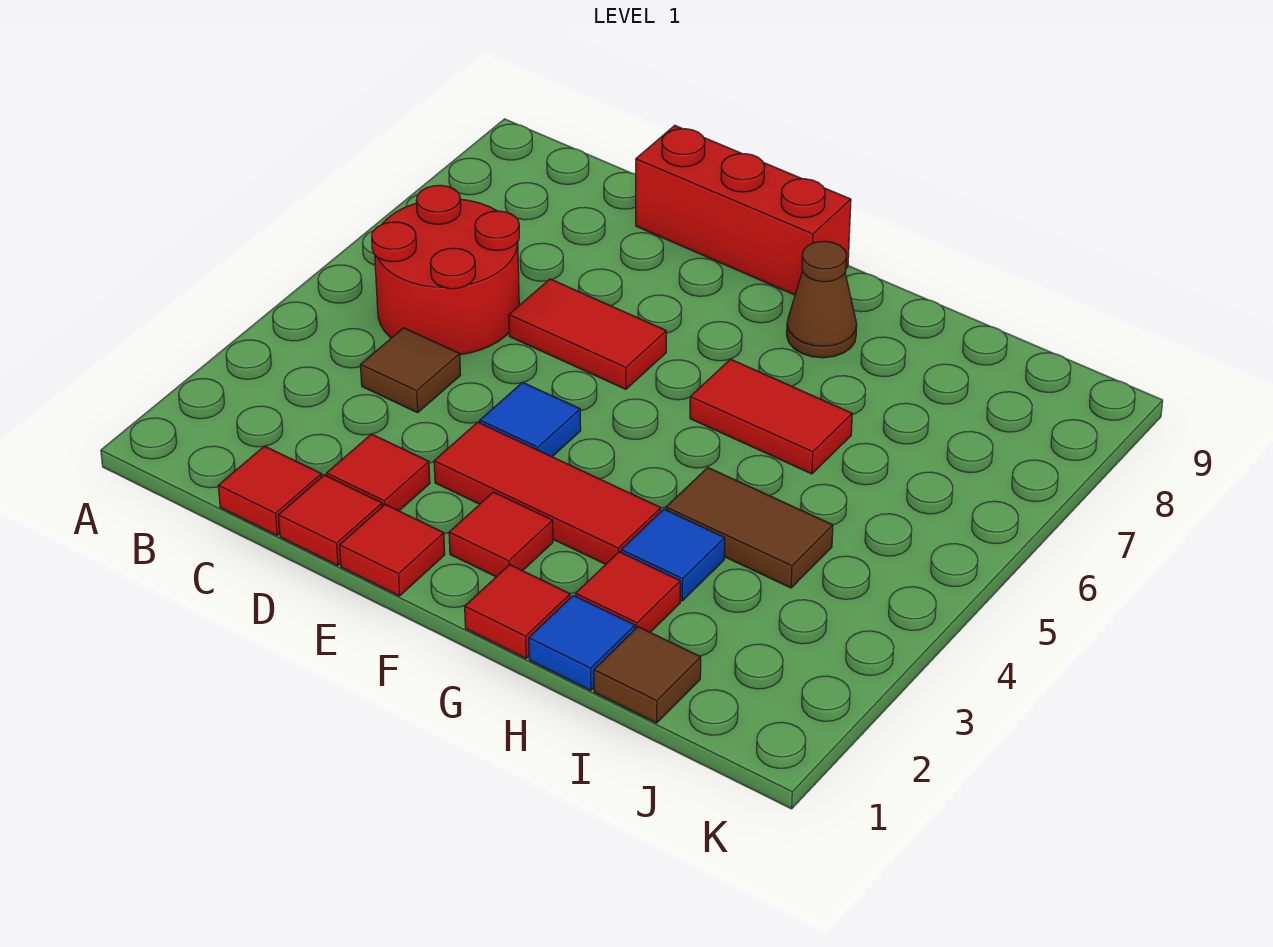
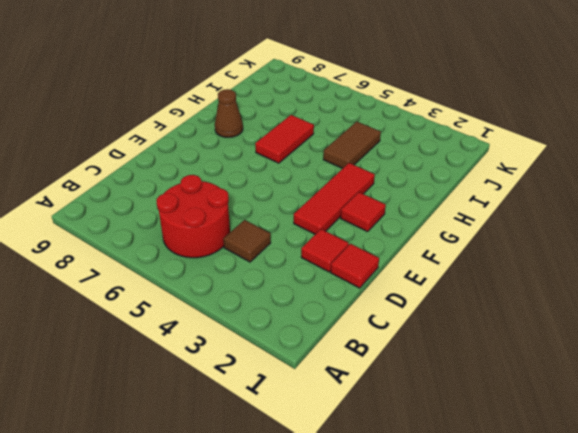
none -> red 1x1 tile [218,446,322,535]
none -> red 1x2 tile [509,279,666,389]
none -> red 1x3 brick [636,125,851,295]

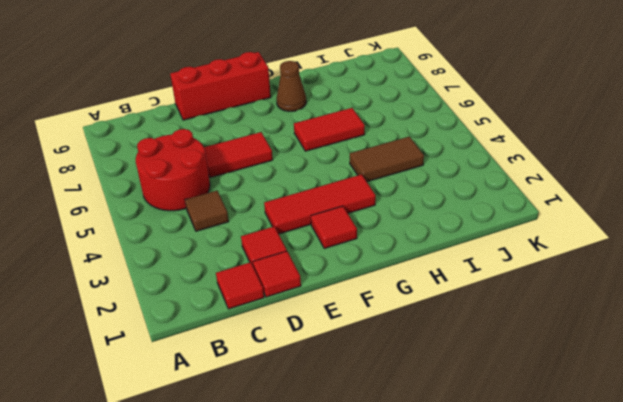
none -> red 1x1 tile [340,505,445,596]
none -> blue 1x1 tile [480,382,581,457]
none -> red 1x1 tile [465,565,570,658]

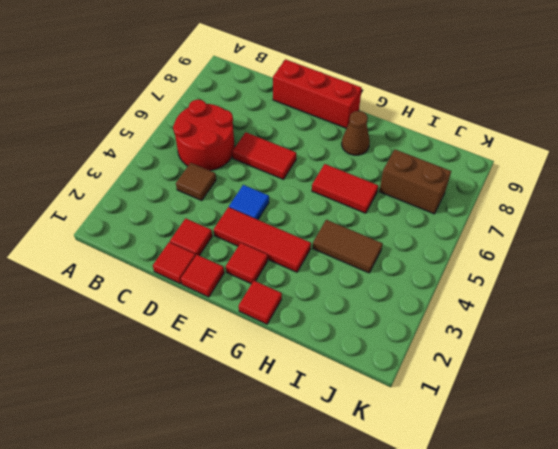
brown 1x2 brick [379,150,451,214] -> none
none -> red 1x1 tile [218,446,322,535]
none -> blue 1x1 tile [529,595,635,690]
none -> red 1x1 tile [576,552,680,632]

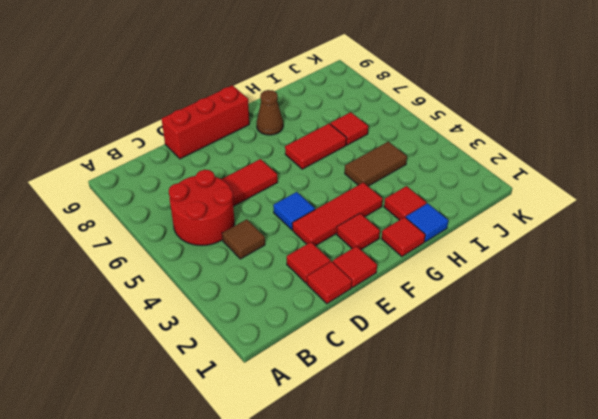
red 1x1 tile [330,112,368,145] -> red 1x1 tile moved to [218,446,322,535]
none -> blue 1x1 tile [621,509,725,601]
none -> brown 1x1 tile [594,627,701,723]

